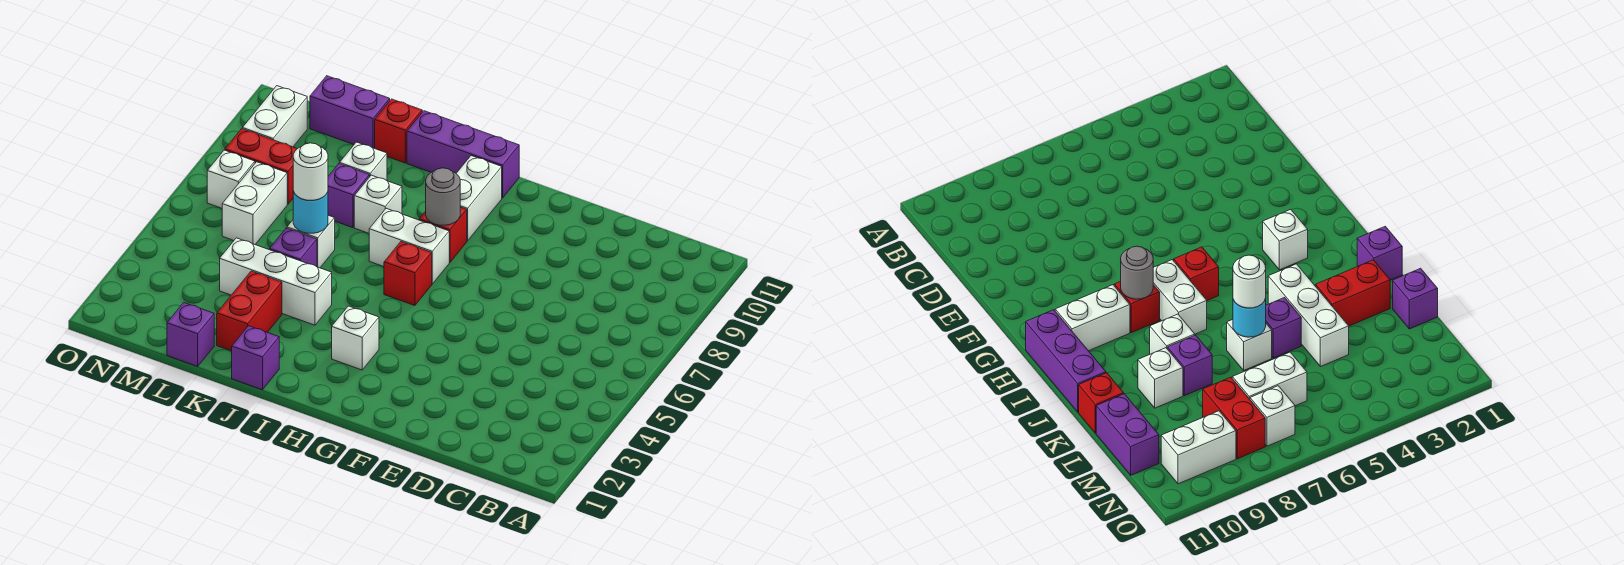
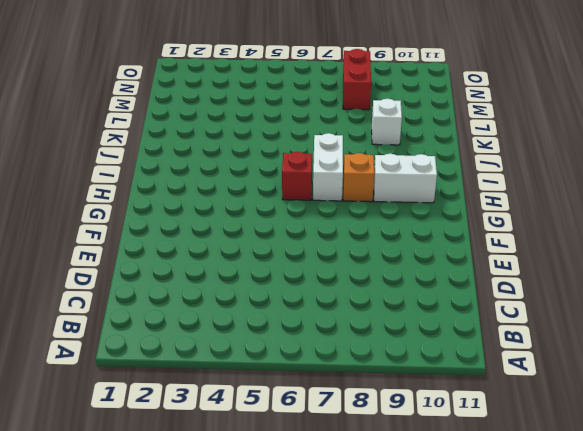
orange 1x1 brick [343,153,374,202] -> red 1x1 brick [419,207,467,262]
none -> white 1x1 brick [332,306,379,370]
none -> purple 1x3 brick [407,111,519,198]
none -> purple 1x1 brick [232,326,279,390]

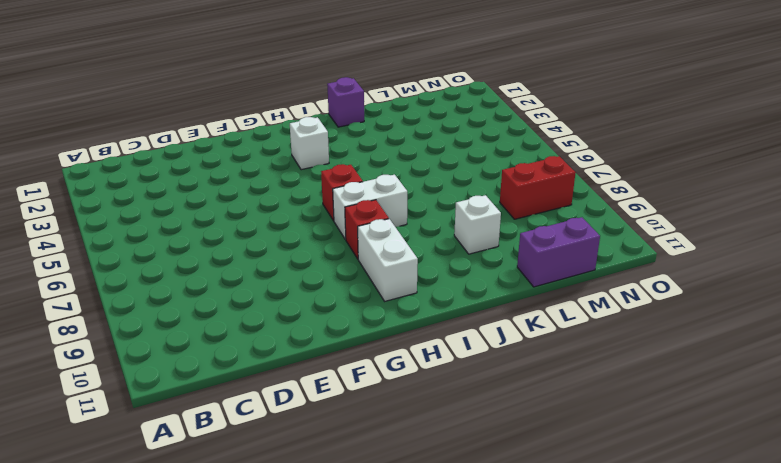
none -> purple 1x3 brick [407,111,519,198]
none -> white 1x3 brick [220,238,332,325]
none -> white 1x1 brick [354,175,402,233]

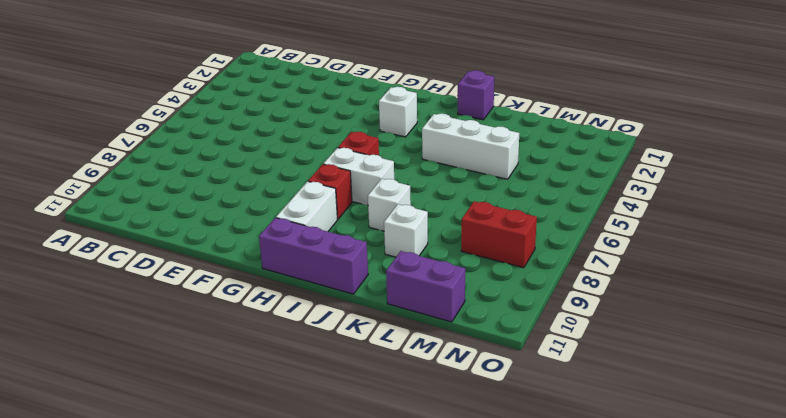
none -> red 1x2 brick [217,271,282,351]
none -> purple 1x1 brick [269,228,317,267]
none -> white 1x1 brick [287,215,335,268]

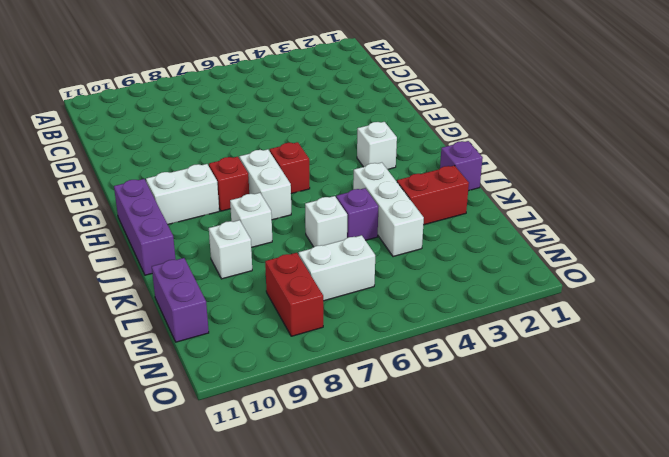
none -> purple 1x1 brick [328,164,370,228]
none -> red 1x1 brick [375,99,422,163]
none -> purple 1x1 brick [167,303,214,366]

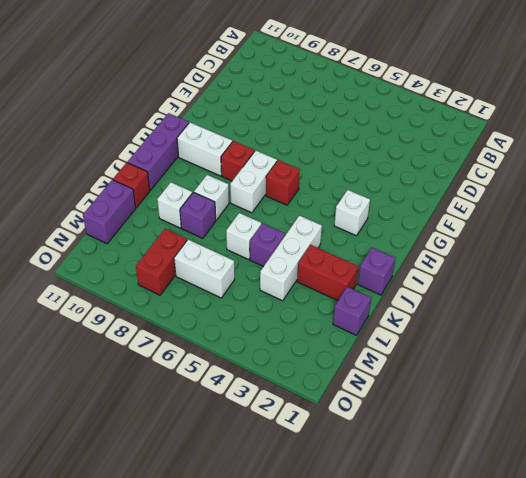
none -> white 1x1 brick [207,150,255,208]
none -> white 1x2 brick [242,86,307,147]
none -> grey 1x1 round brick [426,168,460,225]

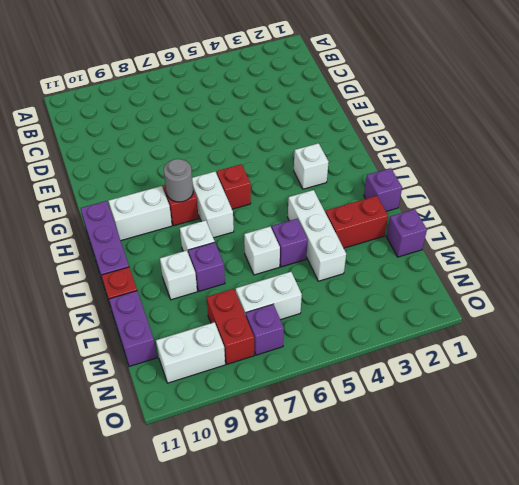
purple 1x1 brick [246,304,284,355] -> white 1x1 brick [207,150,255,208]
none -> cyan 1x1 round brick [293,191,328,233]
none -> white 1x1 round brick [293,143,328,200]

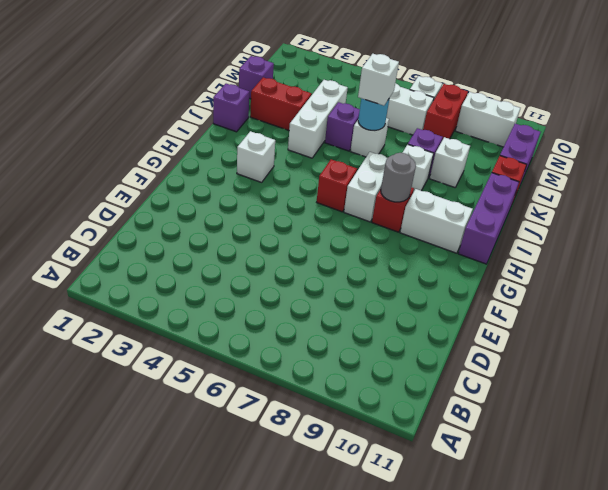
white 1x1 brick [358,54,399,106] -> white 1x1 round brick [293,143,328,200]

